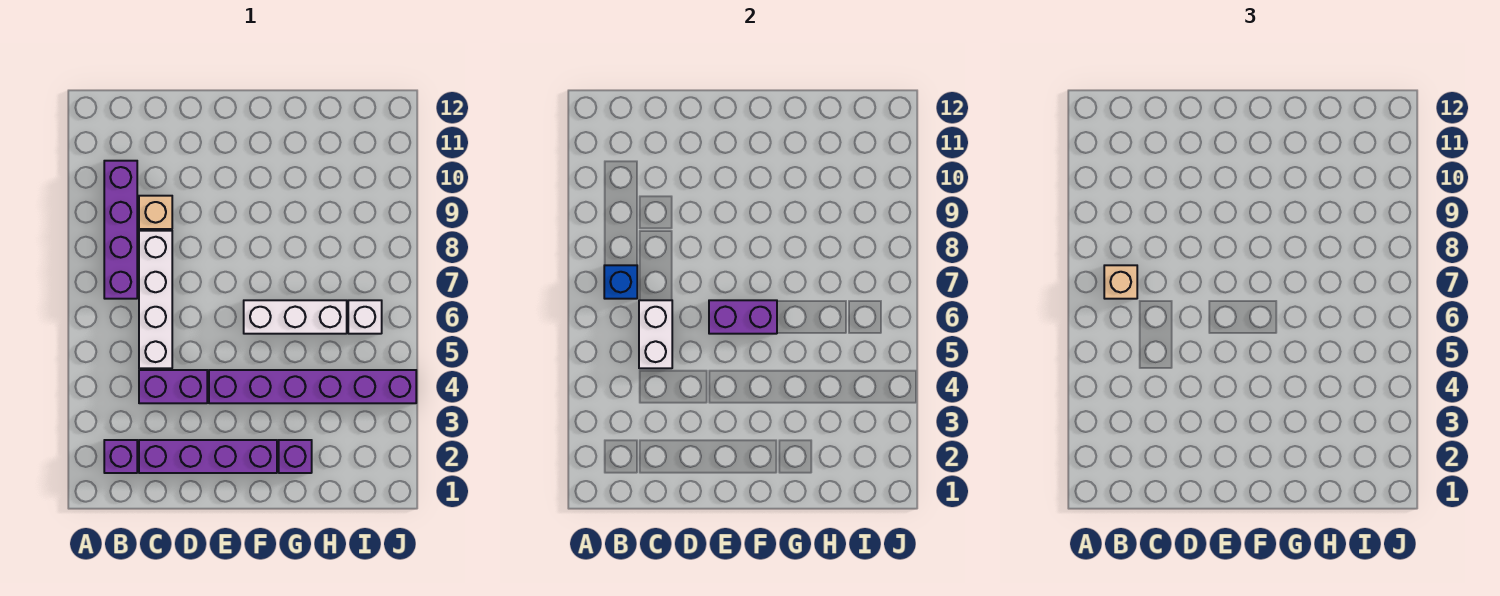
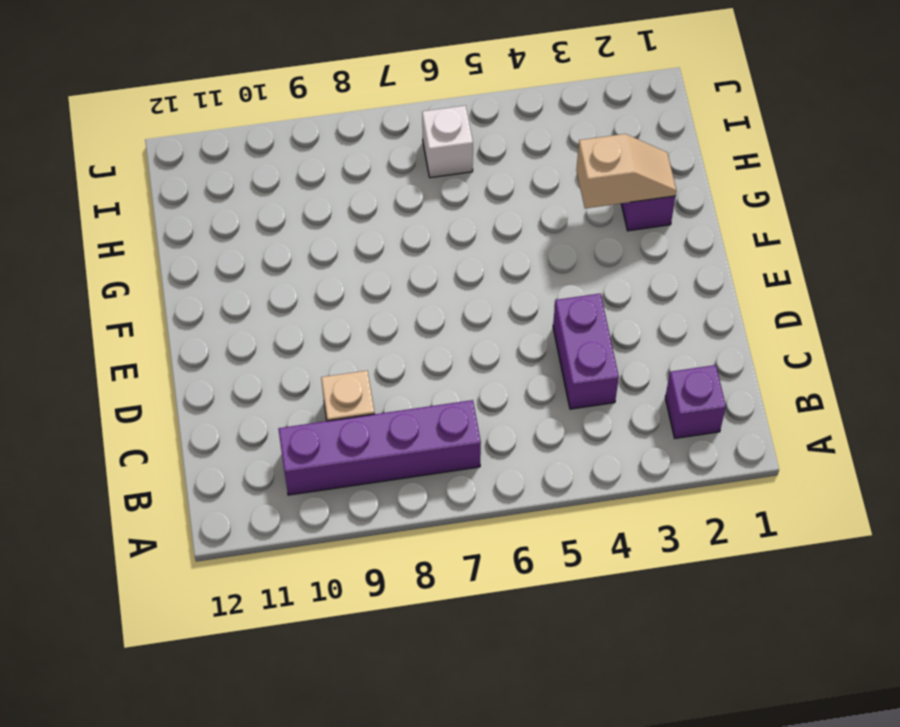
tan 1x2 slope [576,134,677,208] -> none
none -> purple 1x4 brick [139,440,277,473]
none -> white 1x4 brick [139,231,172,368]
none -> purple 1x6 brick [209,370,416,403]

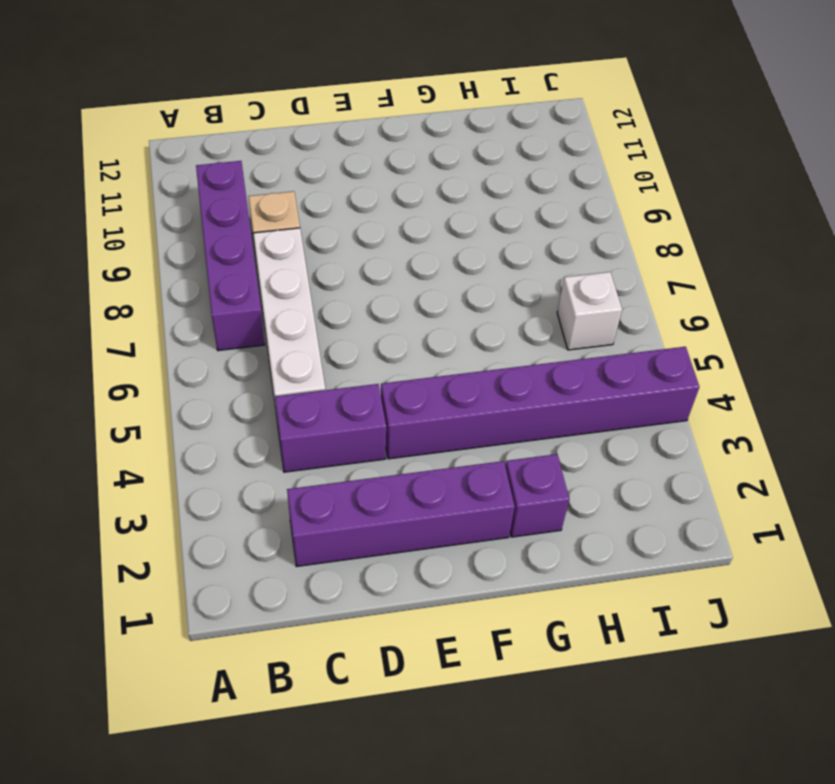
none -> purple 1x1 brick [104,440,137,473]
none -> white 1x3 brick [244,300,347,334]
none -> blue 1x1 brick [604,265,637,299]

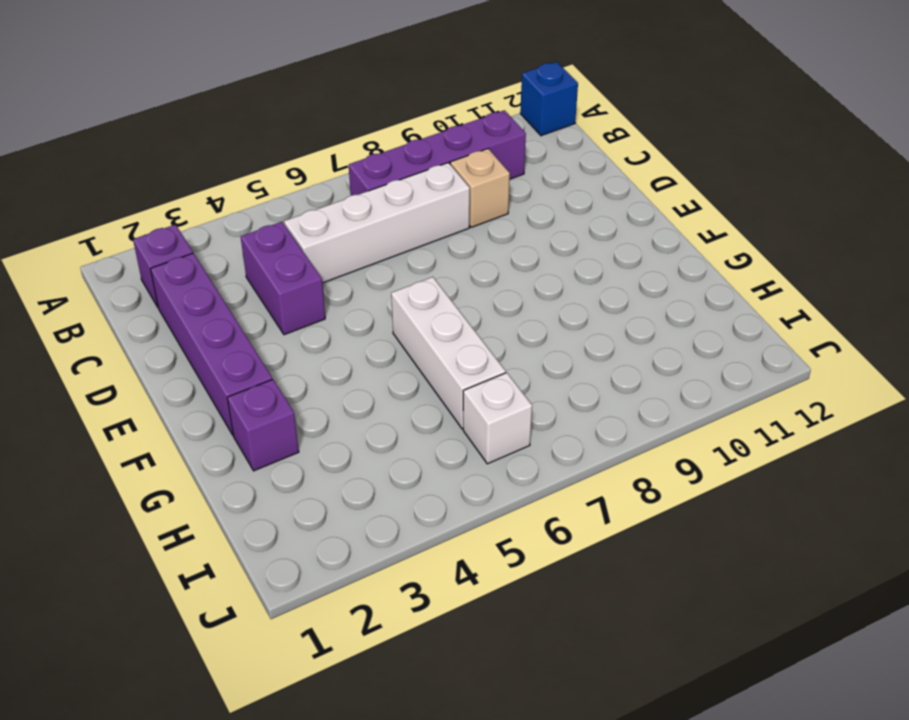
blue 1x1 brick [520,62,578,136] -> blue 1x1 brick moved to [604,265,637,299]
none -> purple 1x6 brick [209,370,416,403]
none -> white 1x2 brick [639,300,672,368]
none -> purple 1x2 brick [709,300,777,334]

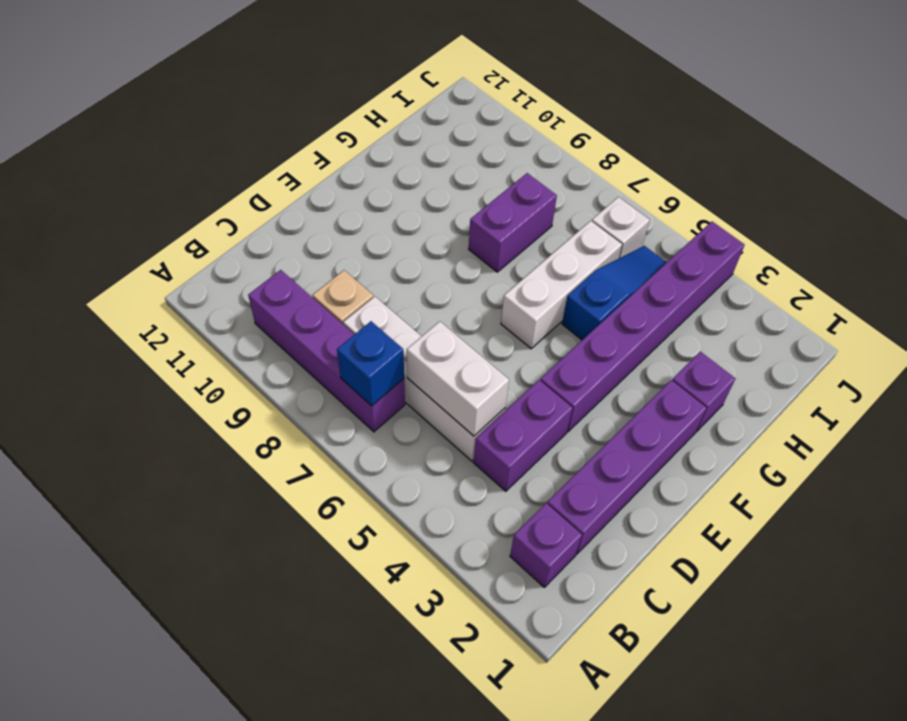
blue 1x3 slope [562,246,667,340] -> none
purple 1x2 brick [469,173,557,272] -> purple 1x2 brick moved to [709,300,777,334]
none -> tan 1x1 brick [1104,265,1137,299]

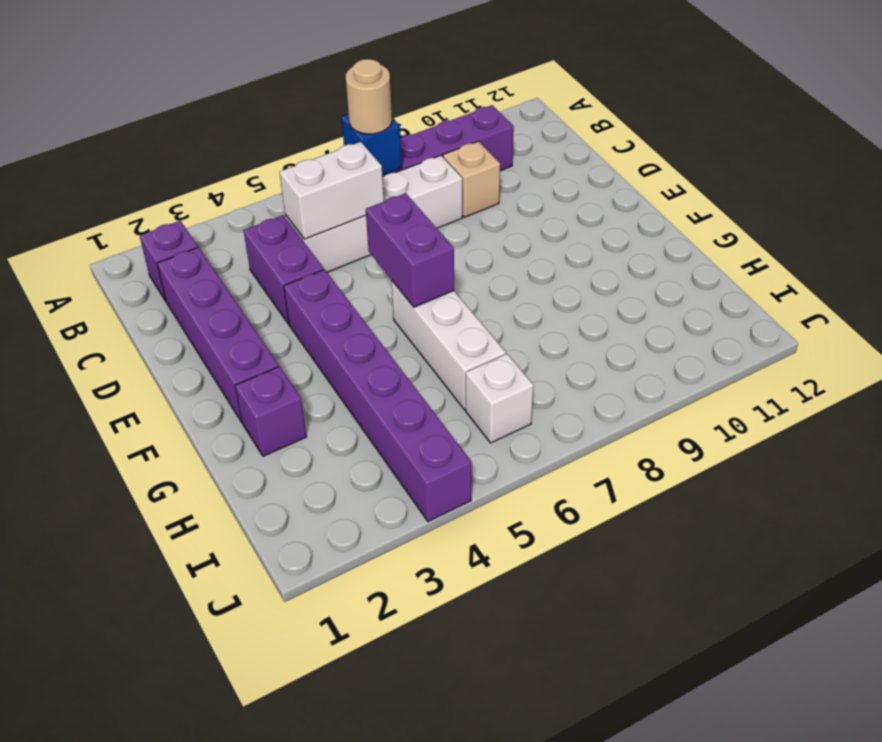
tan 1x1 round brick [346,59,392,134] -> tan 1x1 brick [1104,265,1137,299]

